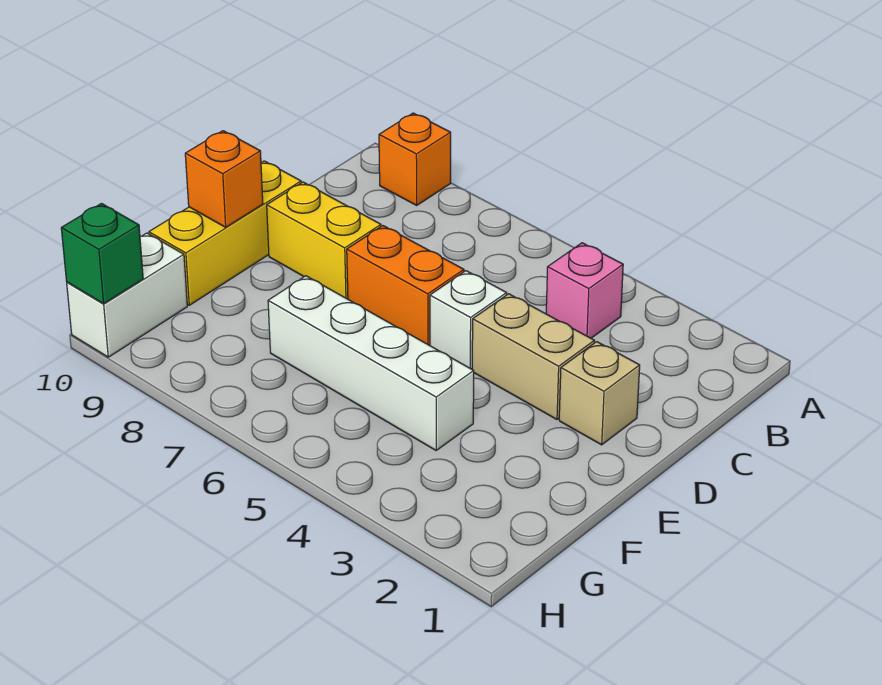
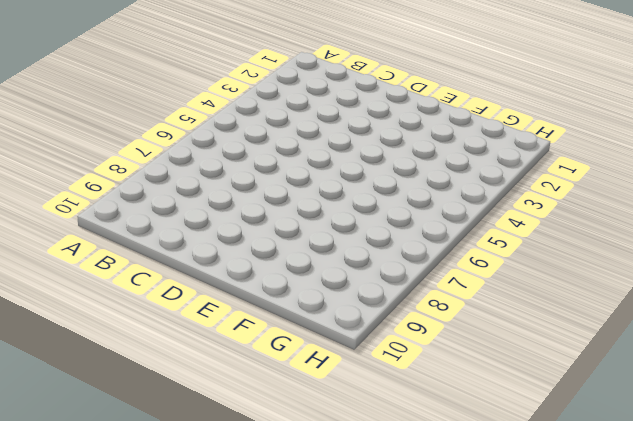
none -> orange 1x1 brick [379,113,451,205]
none -> pink 1x1 brick [546,243,623,338]
none -> tan 1x1 brick [559,342,640,445]

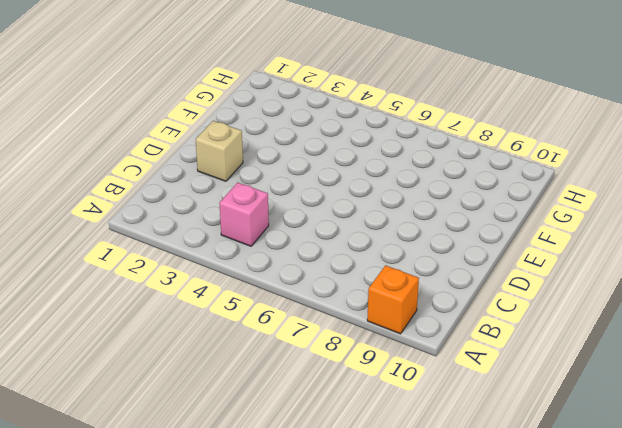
none -> tan 1x2 brick [472,294,594,419]
none -> white 1x1 brick [430,271,507,369]
none -> orange 1x2 brick [347,226,464,345]

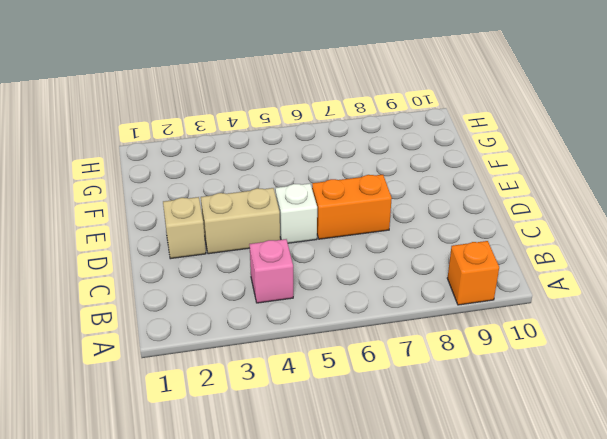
none -> yellow 1x2 brick [267,182,381,299]
none -> yellow 1x3 brick [149,161,301,305]
none -> white 1x4 brick [268,276,474,450]

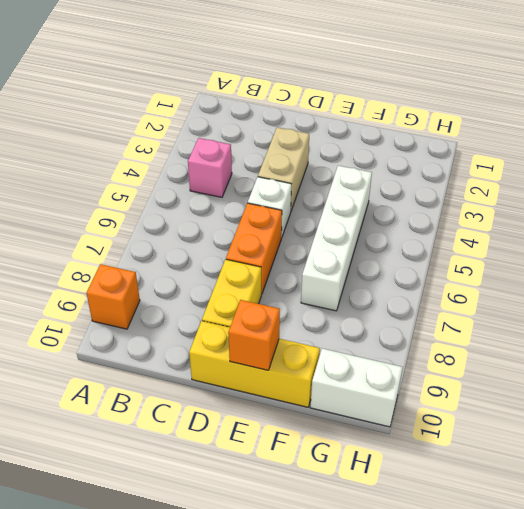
none -> tan 1x1 brick [559,342,640,445]
none -> green 1x1 brick [61,204,143,304]

